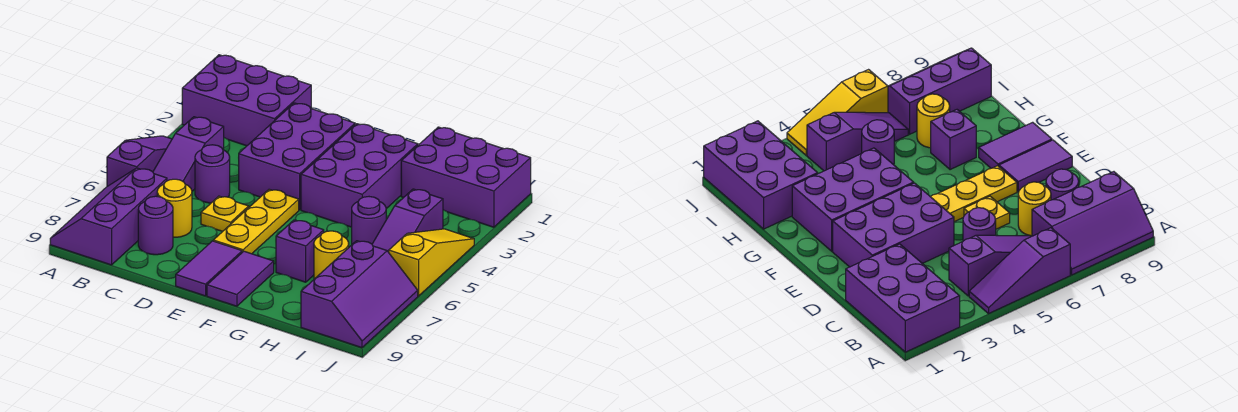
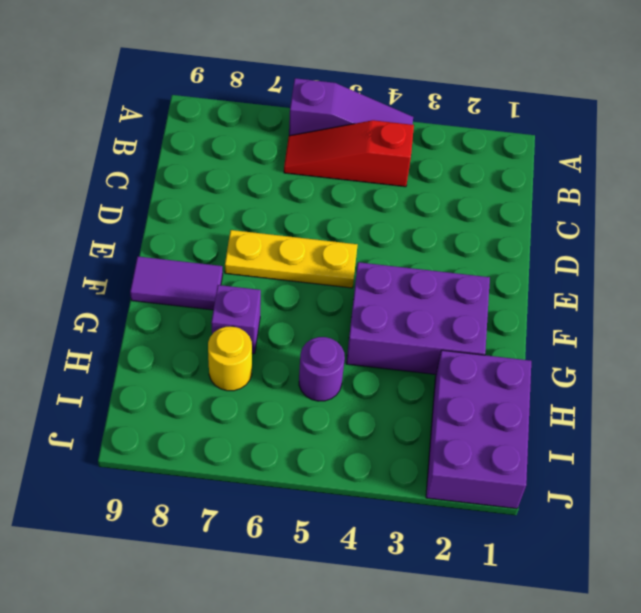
red 1x3 slope [284,120,414,187] -> purple 1x3 slope [153,117,224,191]
none -> purple 2x3 brick [182,55,311,146]
none -> purple 2x3 slope [50,168,167,265]
none -> purple 1x1 round brick [195,145,230,203]

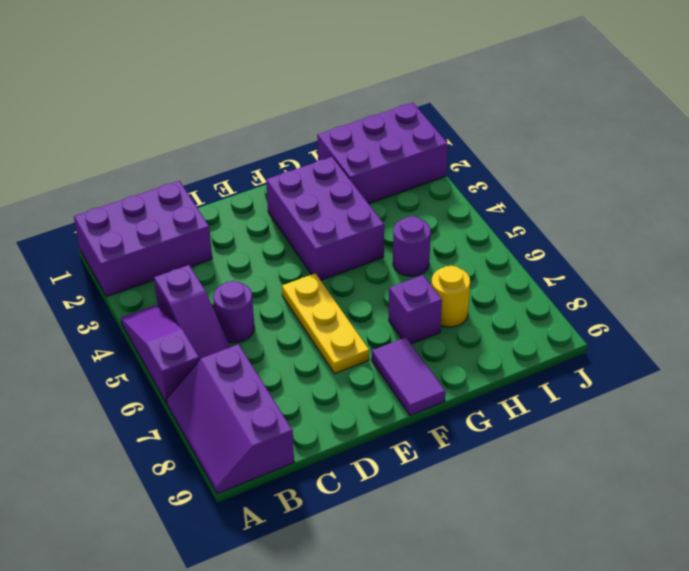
none -> yellow 1x1 round brick [157,179,192,237]
none -> purple 1x1 round brick [138,196,173,255]
none -> purple 2x3 brick [239,103,355,210]

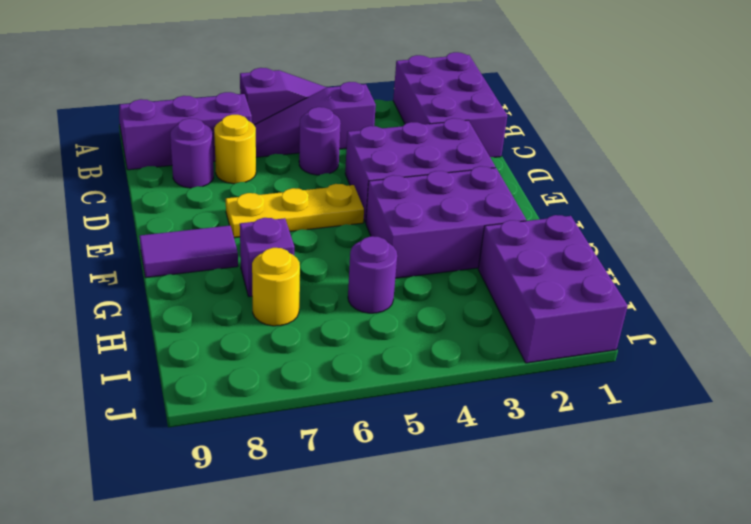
none -> yellow 1x1 plate [201,196,249,231]
none -> purple 1x2 tile [176,241,242,296]
none -> purple 1x3 slope [372,189,443,252]

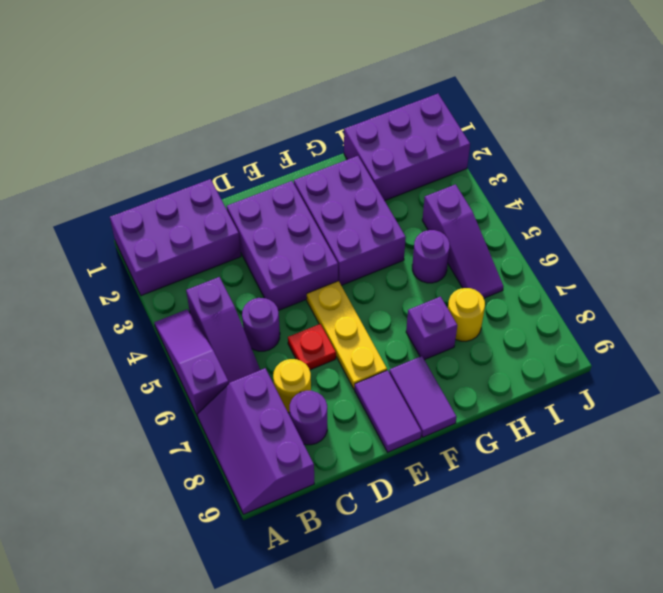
red 1x1 plate [288,324,336,370] -> yellow 1x1 plate [201,196,249,231]
none -> purple 2x3 slope [301,241,418,348]
none -> yellow 1x3 slope [389,229,474,296]

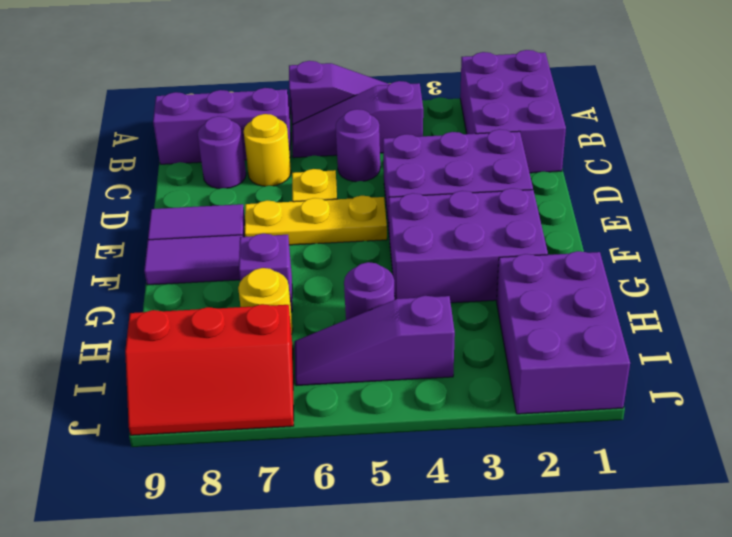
red 2x3 slope [125,304,294,435] -> purple 2x3 slope [301,241,418,348]
none -> yellow 1x3 slope [389,229,474,296]

